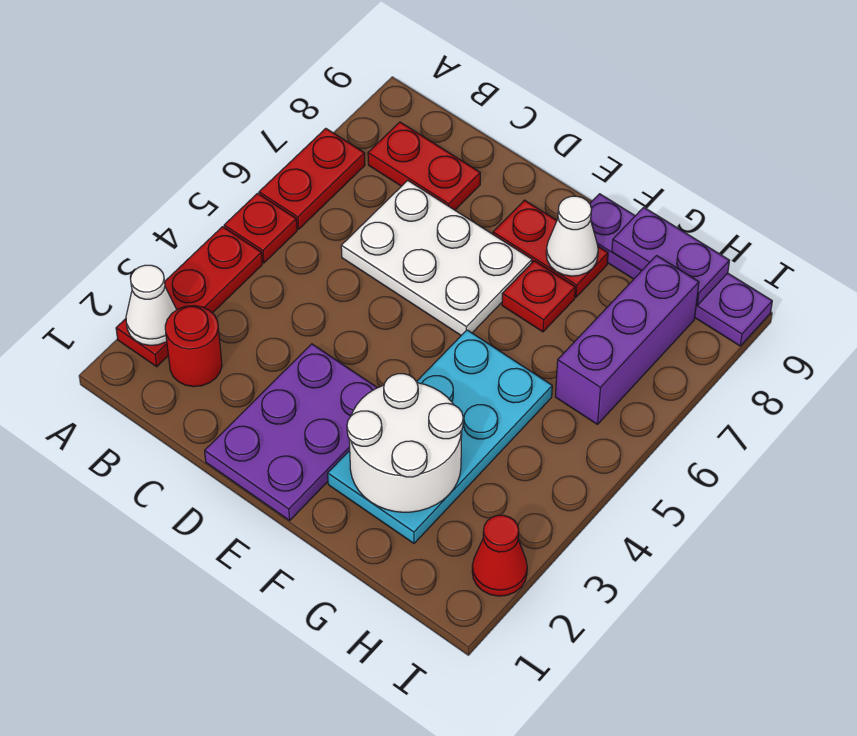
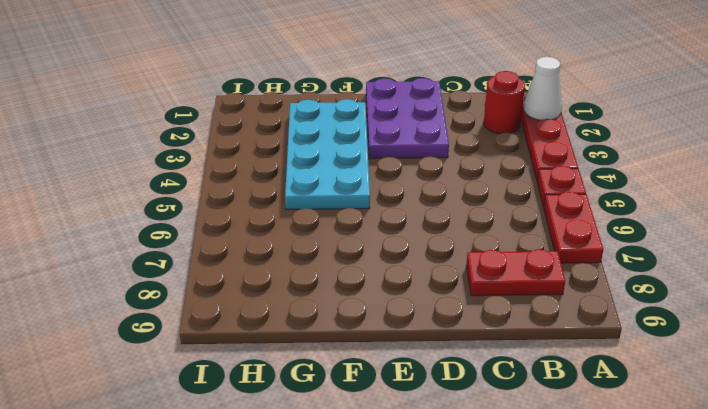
none -> white 2x3 plate [341,180,532,335]
none -> red 1x2 plate [493,200,608,297]
none -> red 1x1 plate [502,261,575,332]

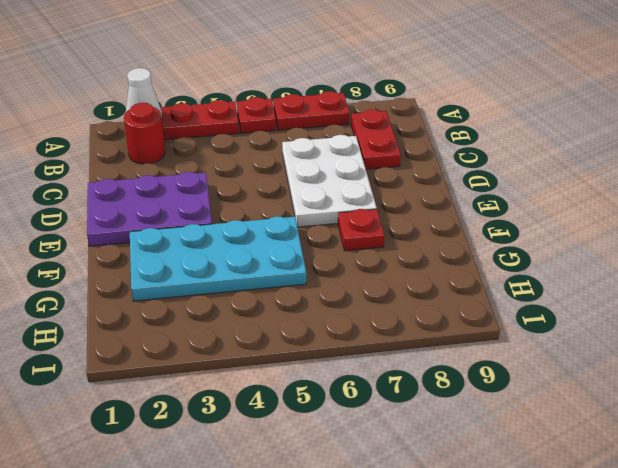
none -> red 1x2 plate [493,200,608,297]
none -> purple 1x4 plate [590,194,772,346]
none -> purple 1x3 brick [555,256,699,424]

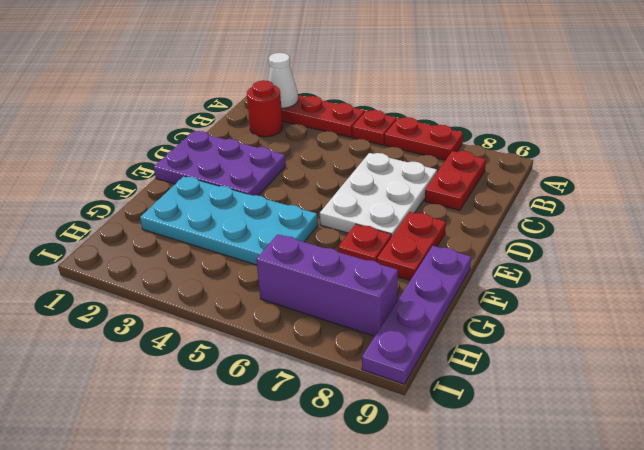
none -> red 1x1 cone [472,515,527,596]
none -> white 2x2 round brick [347,374,463,512]
none -> white 1x1 cone [546,196,598,276]

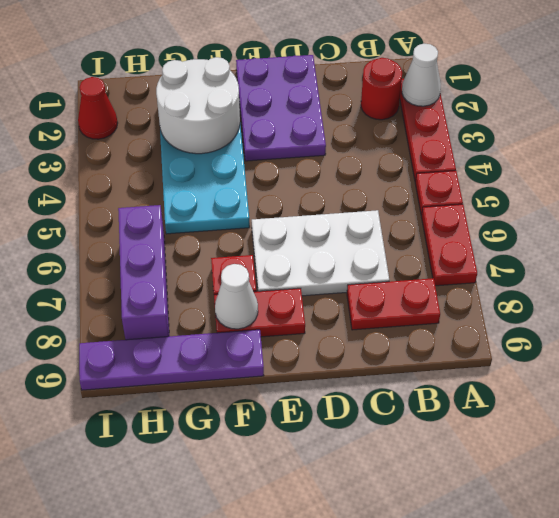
none -> purple 1x2 plate [612,207,729,305]

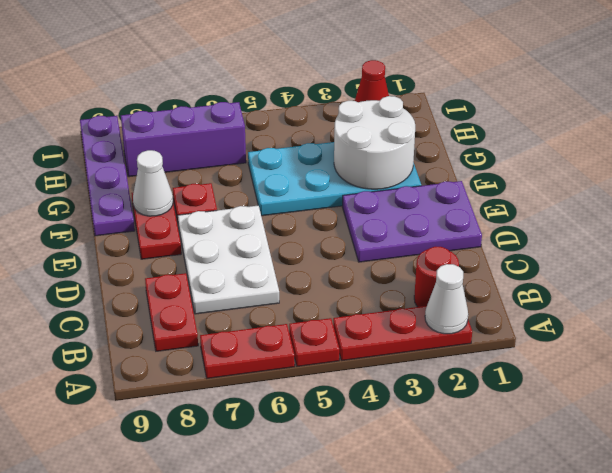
none -> purple 1x2 plate [612,207,729,305]

